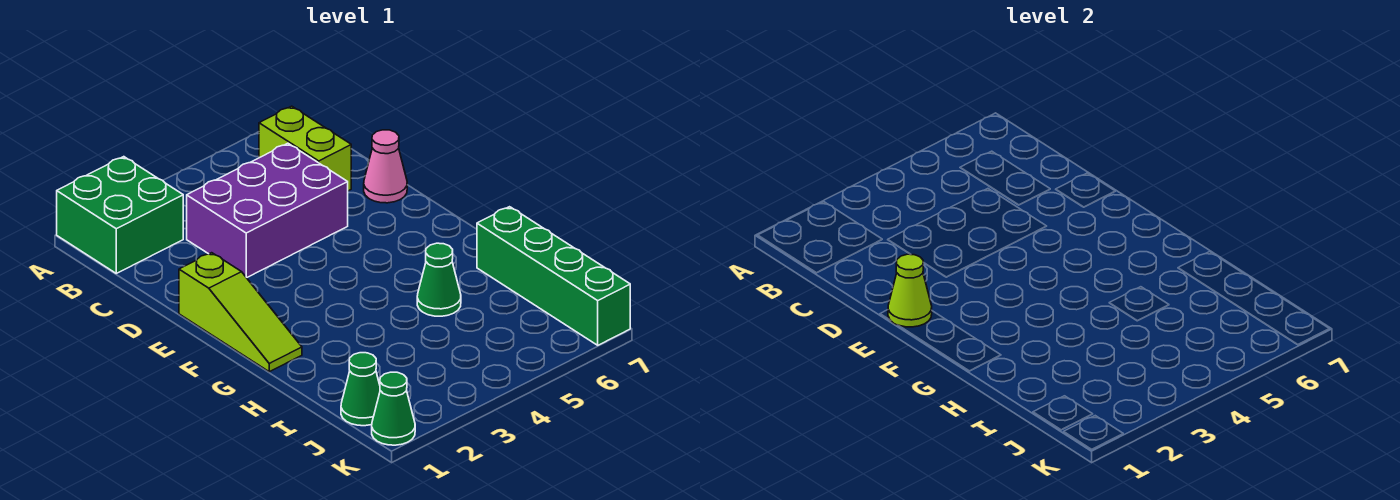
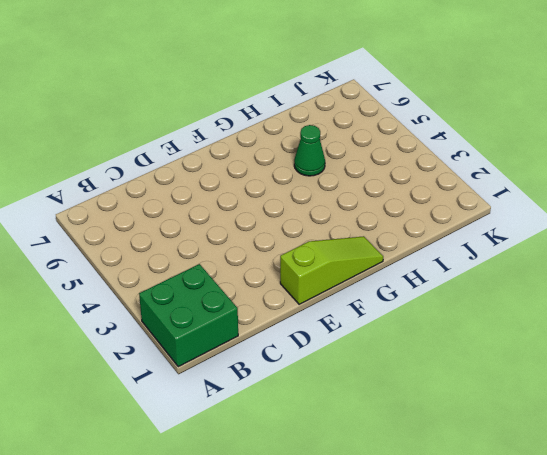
none -> lime 1x2 brick [259,106,351,191]
none -> purple 2x3 brick [187,143,348,278]

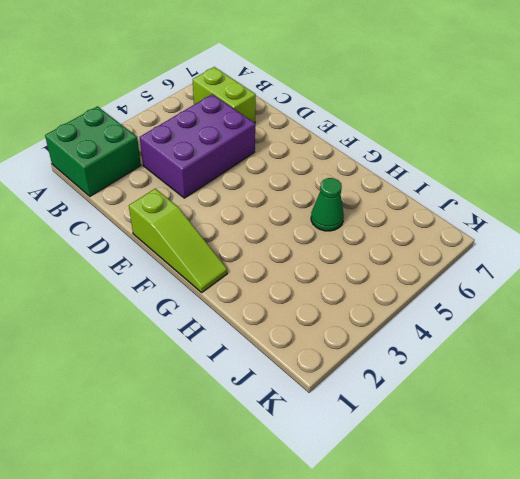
none -> pink 1x1 cone [364,130,407,203]
none -> green 1x4 brick [477,207,630,345]

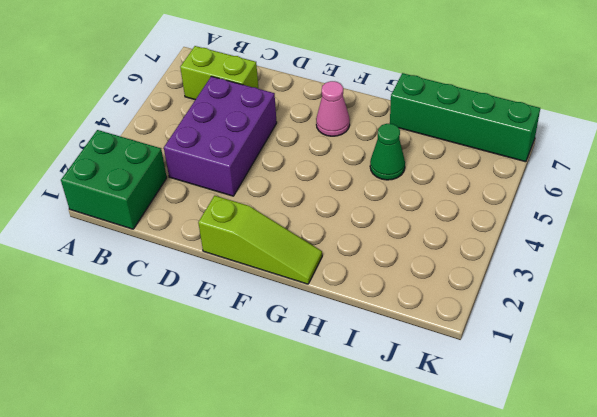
pink 1x1 cone [316,81,350,136] -> pink 1x1 cone moved to [364,130,407,203]
none -> green 1x1 cone [341,353,380,426]
none -> green 1x1 cone [372,372,415,445]

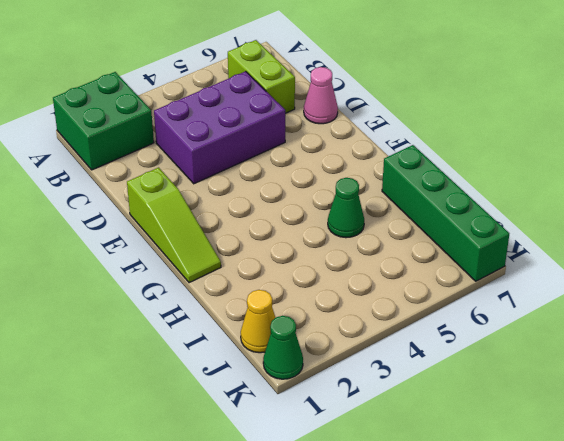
yellow 1x1 cone [241,290,276,353] -> green 1x1 cone [341,353,380,426]
none -> lime 1x1 cone [888,254,932,327]

